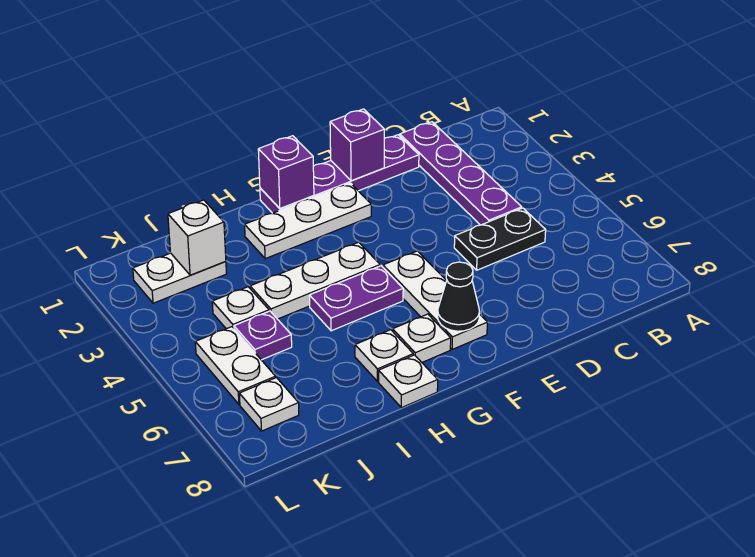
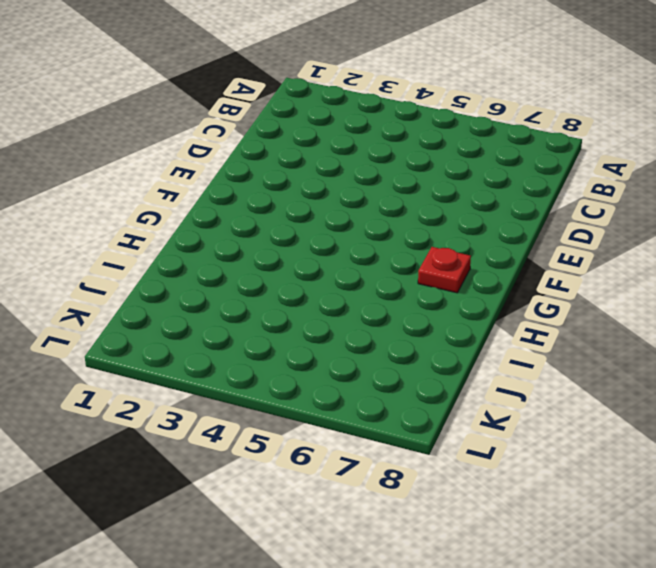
red 1x1 plate [418,247,471,293] -> white 1x1 plate [393,314,451,362]
none -> purple 1x4 plate [400,122,522,225]
none -> black 1x2 plate [454,208,546,270]
none -> purple 1x4 plate [260,135,419,213]

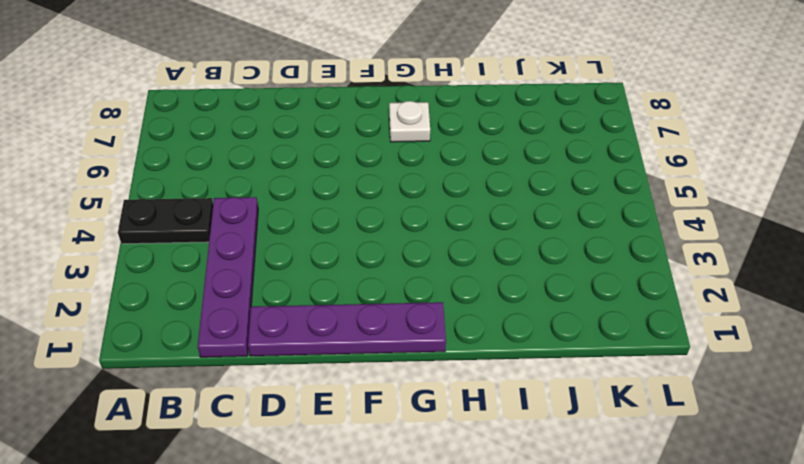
black 1x2 plate [118,198,213,244] -> black 1x2 plate moved to [454,208,546,270]
none -> white 1x3 plate [245,183,371,259]
none -> white 1x3 plate [383,251,487,350]
none -> white 1x3 plate [250,242,380,319]

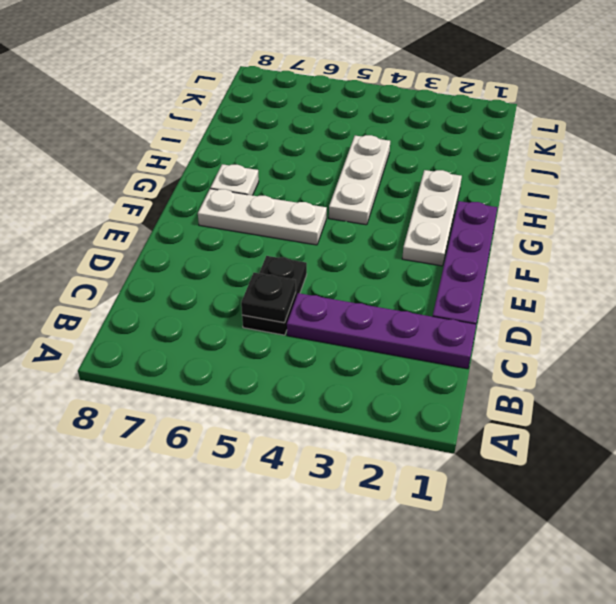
black 1x1 plate [241,273,296,323] -> none
none -> purple 1x2 plate [309,266,403,331]
none -> white 1x1 plate [355,330,413,381]
none -> white 1x1 plate [379,355,438,408]

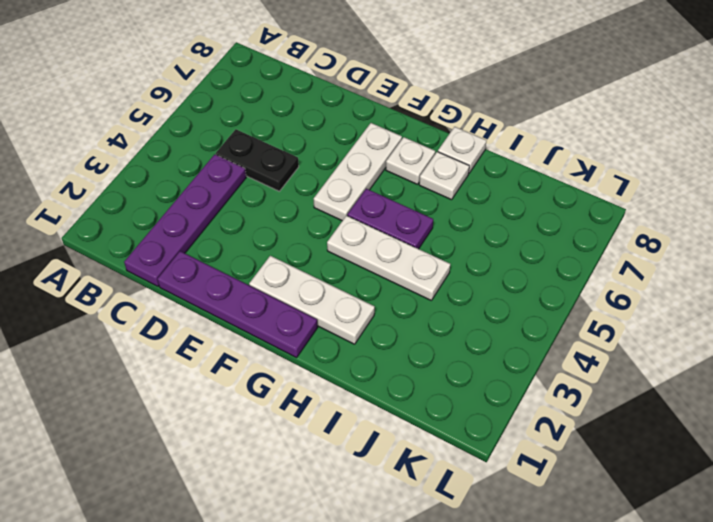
none -> white 1x2 plate [133,253,226,303]
none -> white 1x1 plate [212,287,269,329]
none -> purple 1x1 plate [234,311,292,360]

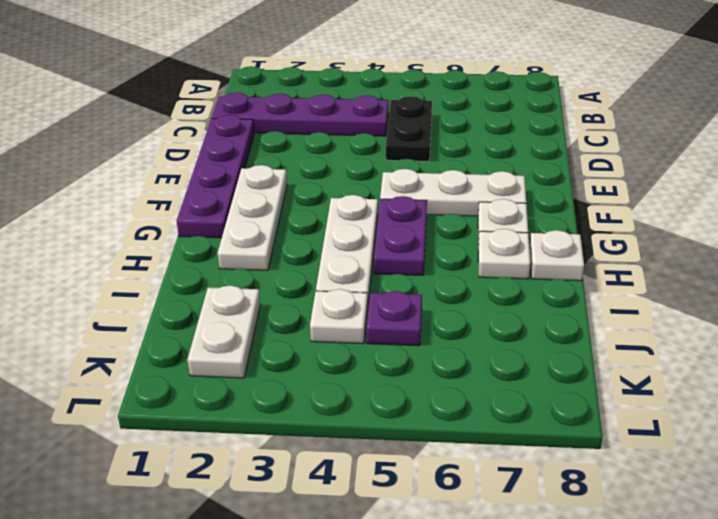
none -> white 1x2 plate [195,327,276,404]
none -> white 1x1 plate [239,378,299,431]
none -> purple 1x1 brick [330,109,384,181]

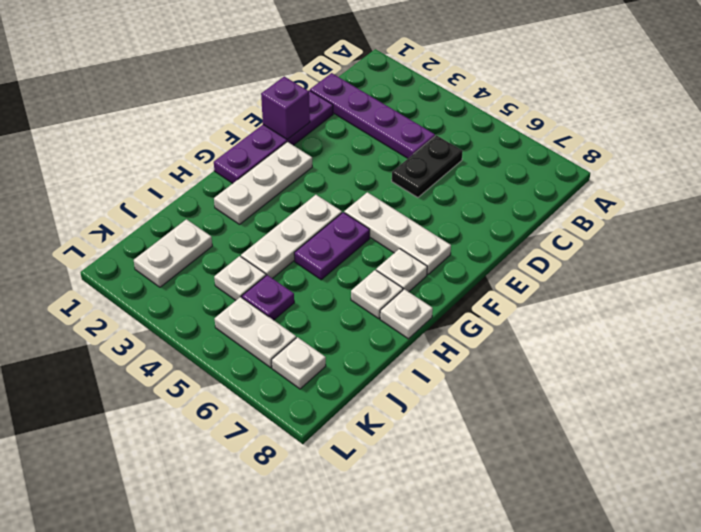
none -> black 1x1 cone [438,262,480,331]
none -> purple 1x1 brick [258,136,314,209]
none -> white 1x1 brick [168,200,226,275]

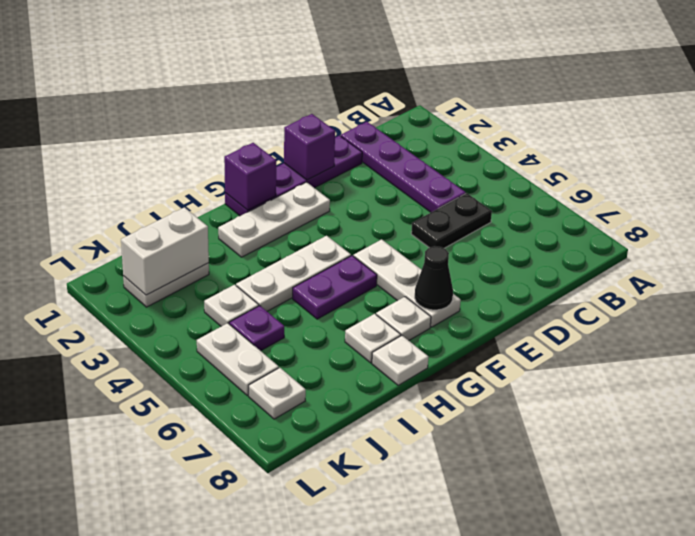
white 1x2 brick [121,207,209,295] -> white 1x1 brick [168,200,226,275]

